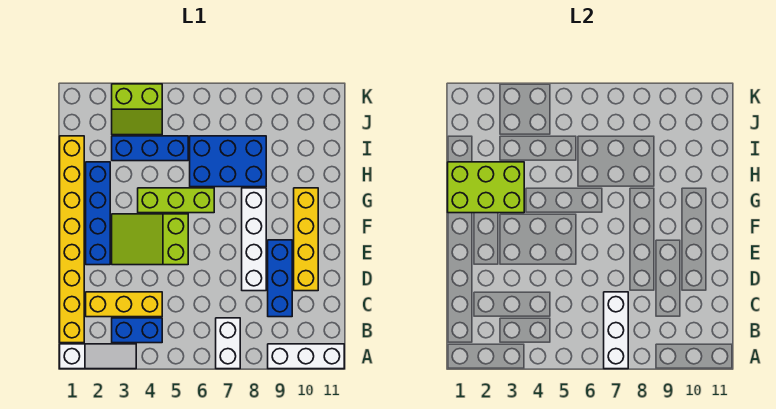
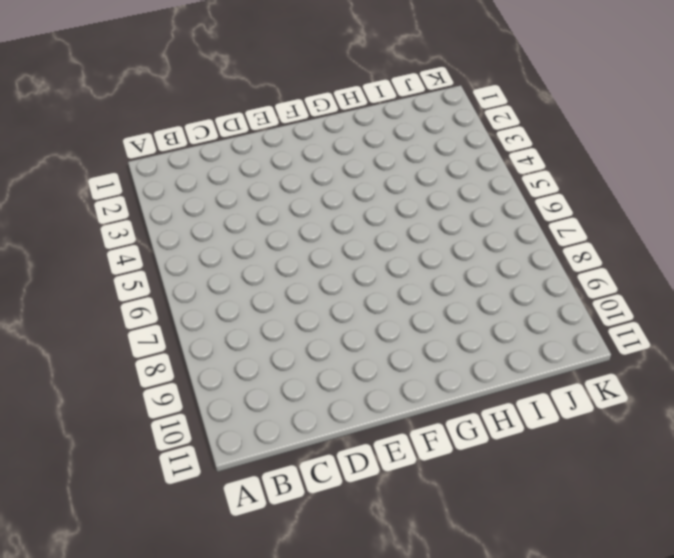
none -> white 1x3 slope [60,344,136,369]
none -> white 1x2 brick [216,318,240,369]
none -> white 1x3 brick [268,344,344,369]

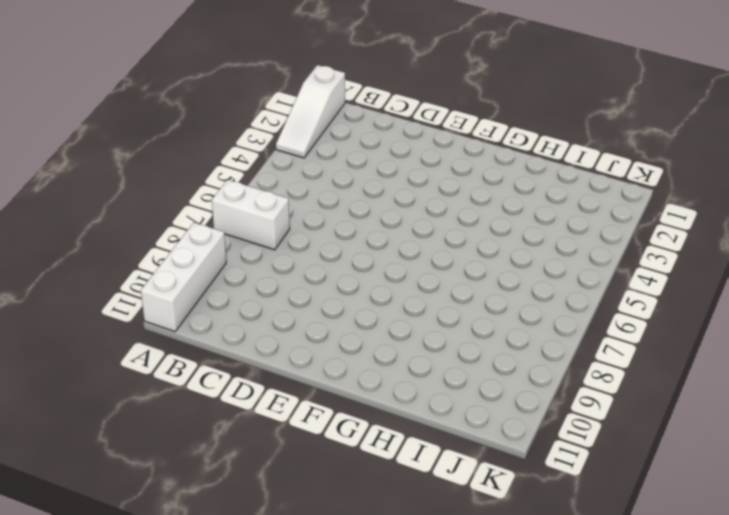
none -> yellow 1x8 brick [60,136,84,343]
none -> blue 1x2 brick [112,318,162,343]
none -> yellow 1x3 brick [86,292,162,317]

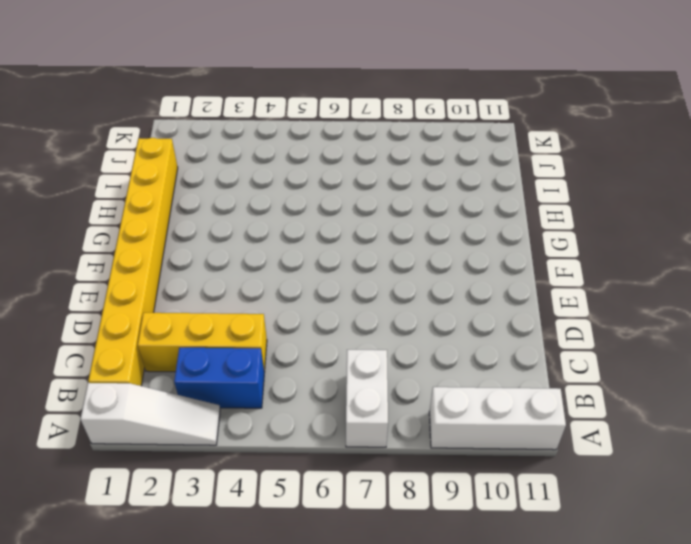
none -> blue 1x3 brick [268,240,292,317]
none -> white 1x4 brick [242,188,266,291]
none -> yellow 1x4 brick [294,188,318,291]

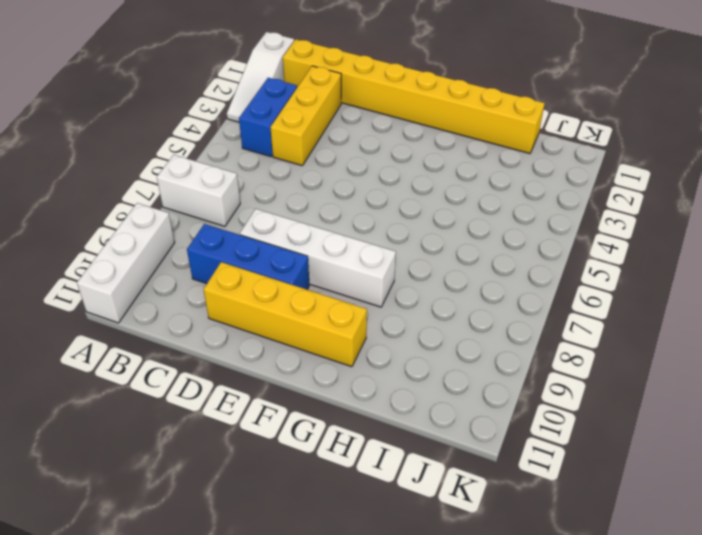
none -> blue 1x4 brick [86,162,110,265]
none -> lime 2x3 slope [112,214,188,265]
none -> lime 1x3 brick [138,188,214,213]

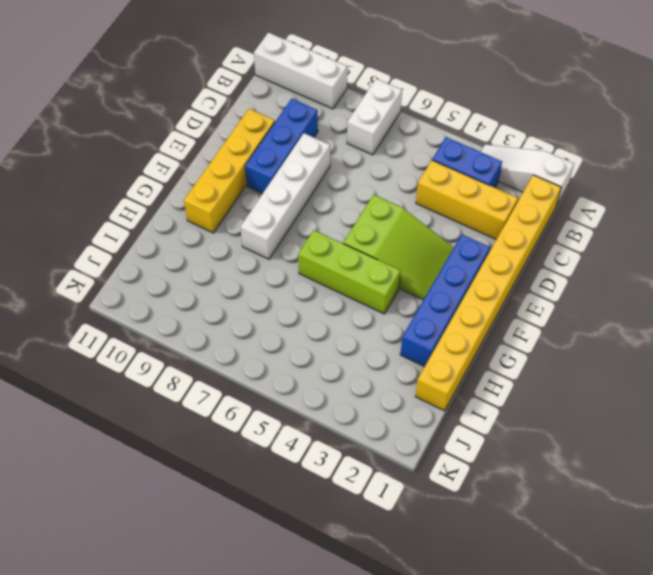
none -> blue 2x3 brick [190,136,266,187]
none -> blue 1x3 brick [112,136,188,161]
none -> lime 2x2 slope [112,84,162,135]

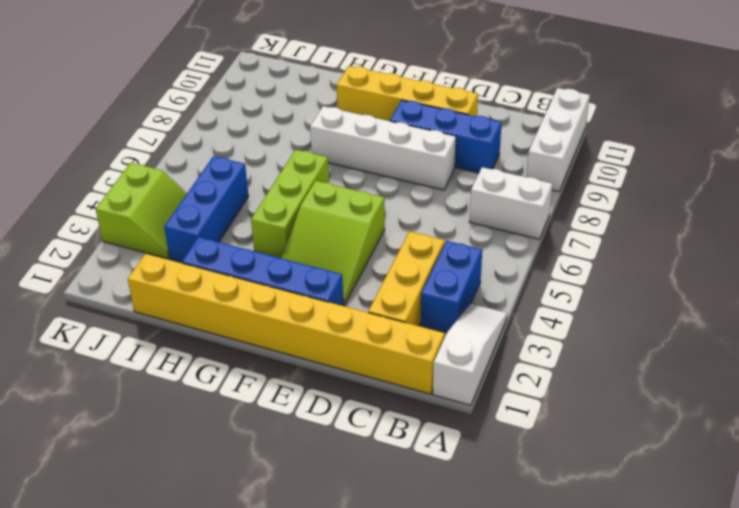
none -> blue 2x3 brick [190,136,266,187]
none -> white 1x3 brick [604,292,628,369]
none -> lime 2x3 brick [448,162,524,213]

